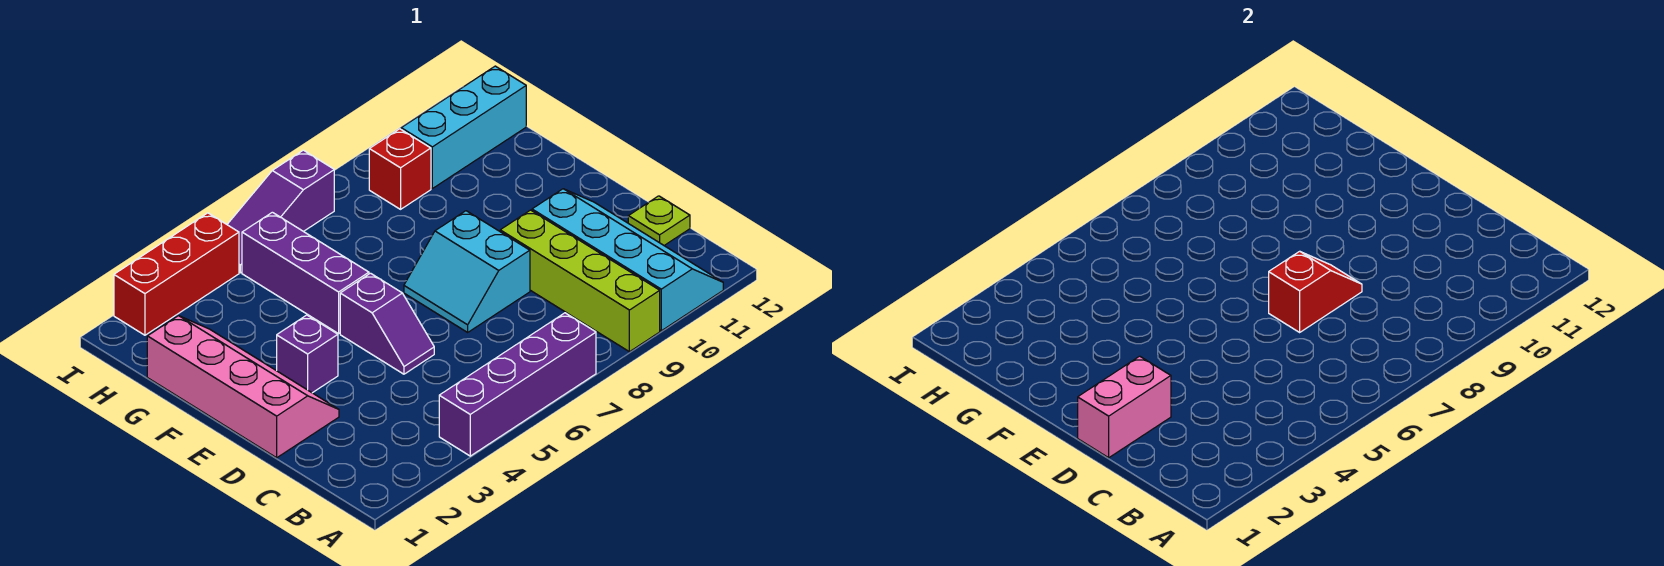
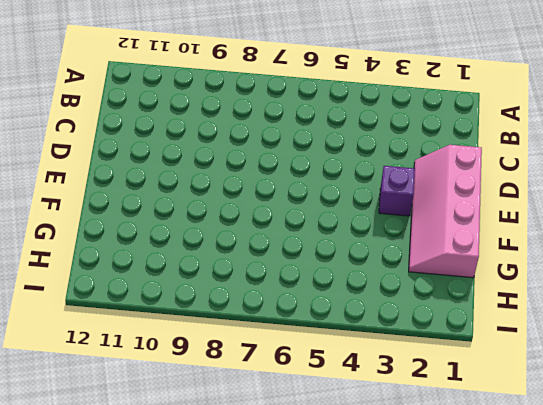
none -> purple 1x4 brick [439,313,596,456]
none -> lime 1x4 brick [500,210,660,352]
none -> cyan 2x4 slope [532,189,723,331]

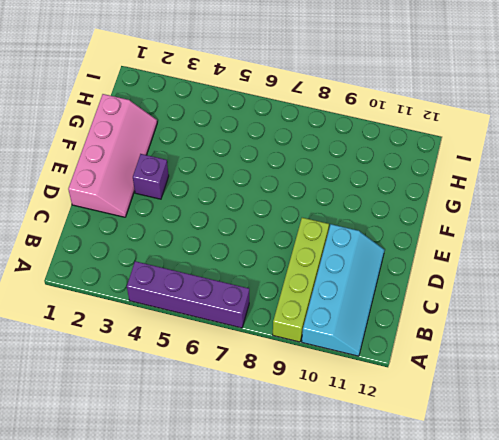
none -> lime 1x1 plate [628,196,690,245]
none -> purple 1x2 slope [340,273,434,374]
none -> cyan 2x2 slope [404,211,530,332]

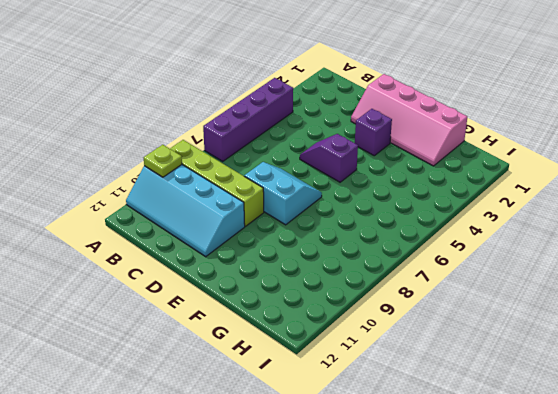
lime 1x1 plate [144,145,182,177] -> lime 1x1 plate moved to [628,196,690,245]
none -> purple 1x3 brick [242,212,369,334]
none -> red 1x1 brick [369,129,431,209]
none -> cyan 1x3 brick [401,66,526,188]

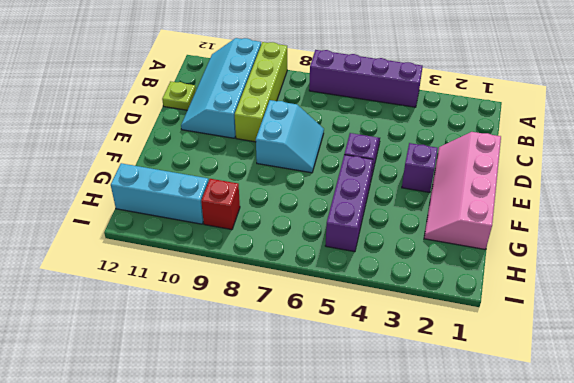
none -> red 1x3 brick [114,213,239,335]
none -> purple 1x3 slope [227,150,334,273]
none -> pink 1x2 brick [1078,356,1171,458]

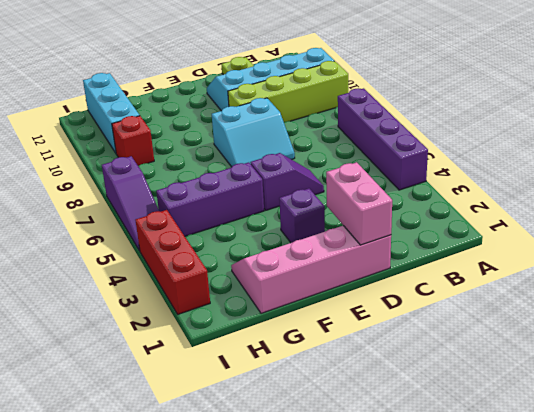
none -> red 1x2 slope [1269,251,1362,332]

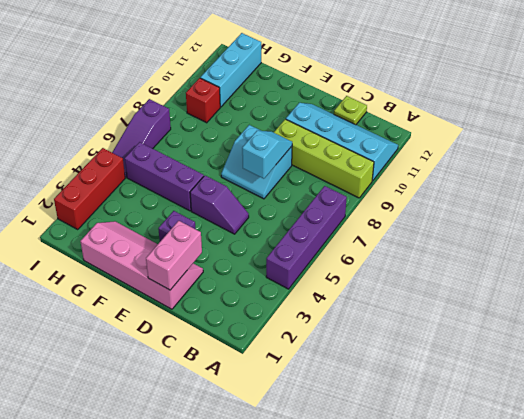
cyan 1x2 slope [242,131,292,179] -> red 1x2 slope [1269,251,1362,332]

